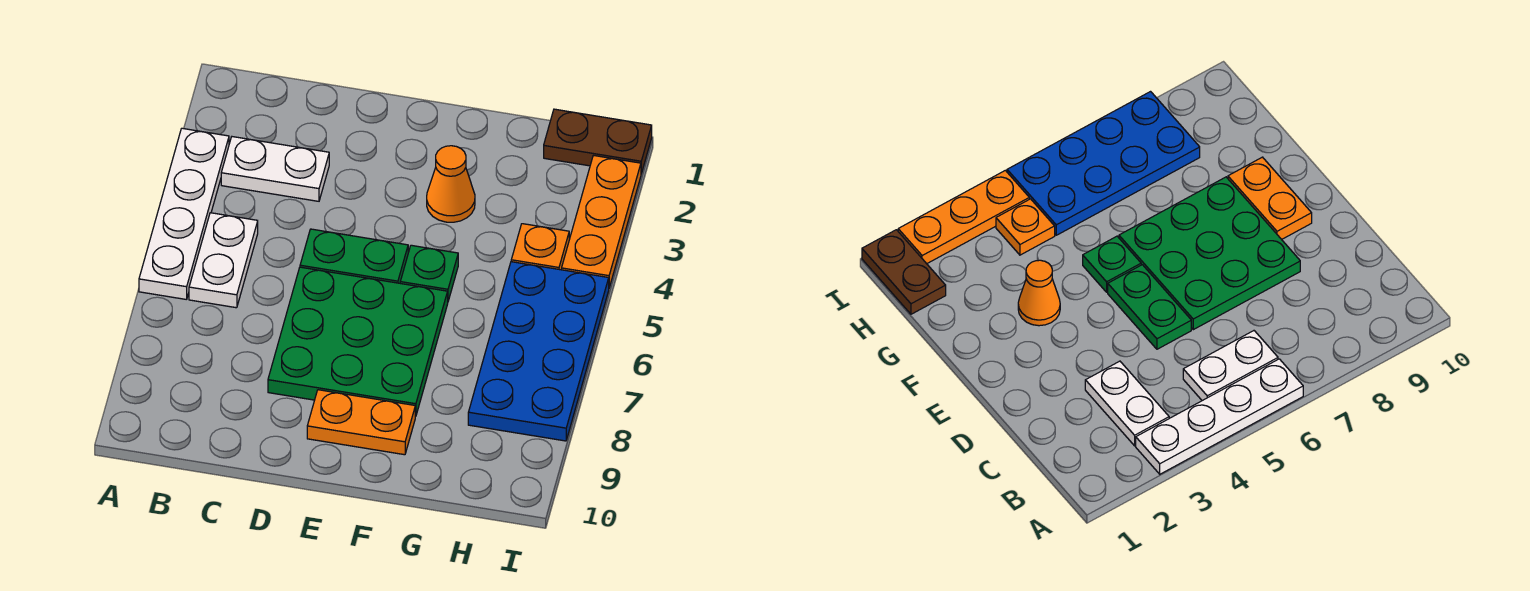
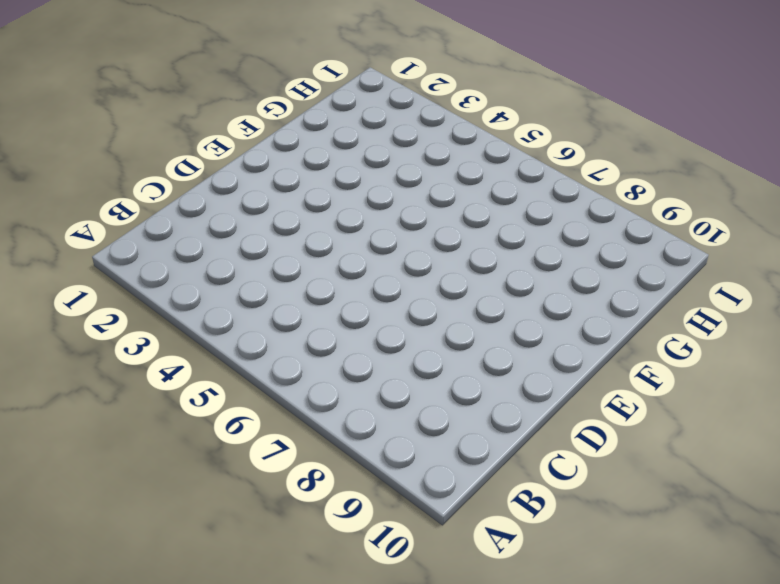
none -> white 1x4 plate [139,128,229,300]
none -> white 1x2 plate [221,137,329,201]
none -> white 1x2 plate [189,213,258,308]

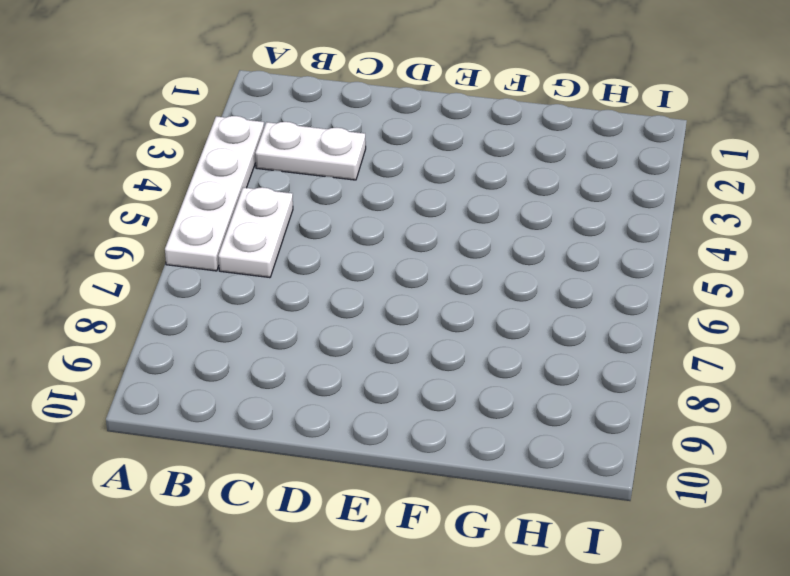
none -> green 1x2 plate [300,229,408,283]
none -> green 3x3 plate [268,267,448,417]
none -> orange 1x2 plate [307,390,415,455]

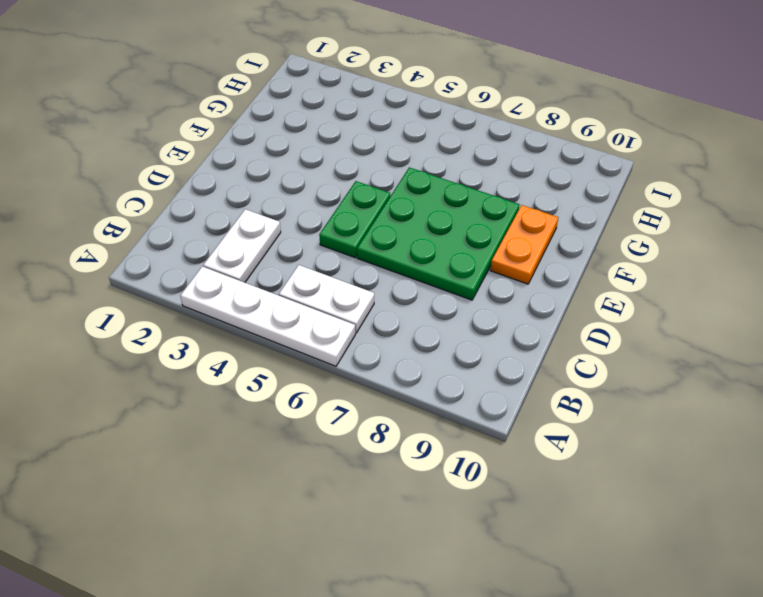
none -> orange 1x1 cone [427,146,475,222]
none -> green 1x1 plate [400,245,458,301]
none -> brown 1x2 plate [544,109,652,174]

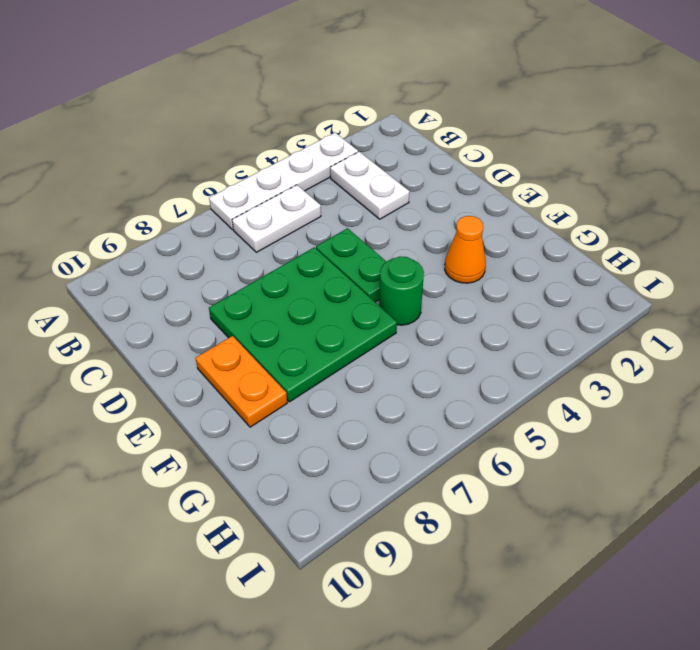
green 1x1 round brick [379,257,424,325] -> green 1x1 plate [400,245,458,301]
none -> brown 1x2 plate [544,109,652,174]
none -> orange 1x1 plate [511,224,569,270]
none -> blue 2x4 plate [468,262,609,441]

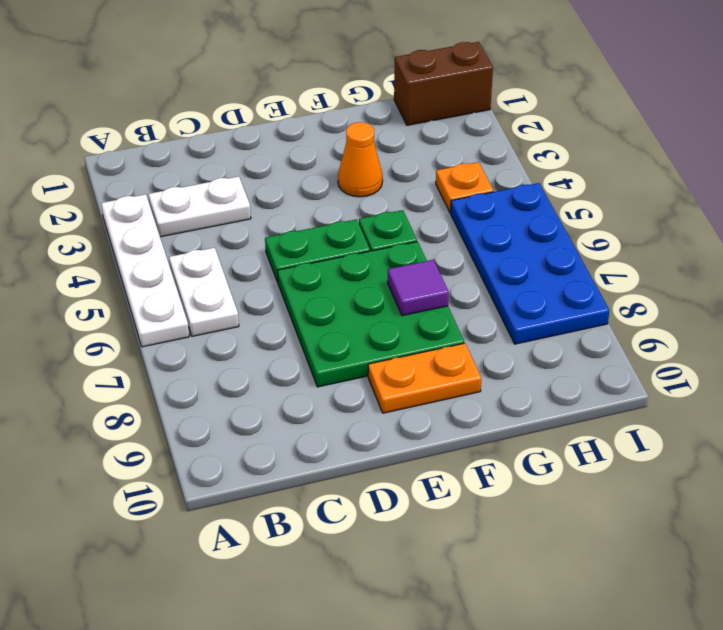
purple 1x1 tile [388,260,449,316] -> none
brown 1x2 brick [394,42,493,125] -> brown 1x2 plate [544,109,652,174]
none -> orange 1x3 plate [562,155,641,287]

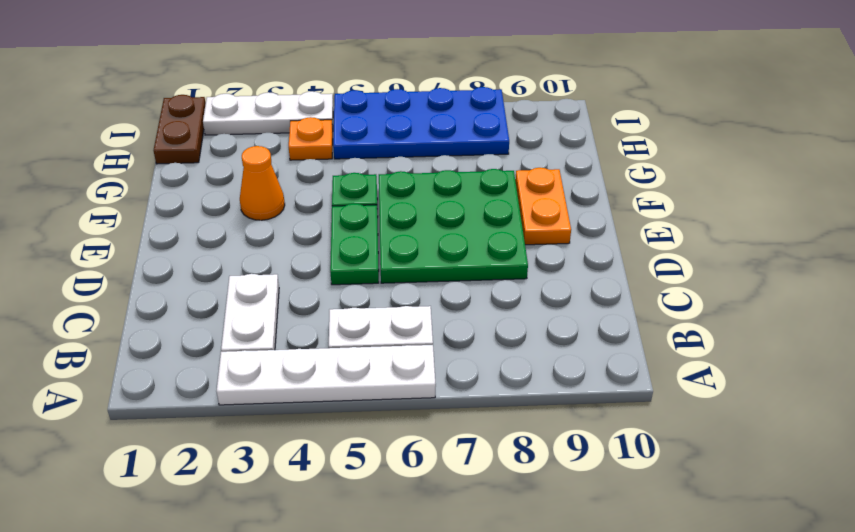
white 1x3 plate [203,91,333,135] -> orange 1x3 plate [562,155,641,287]

